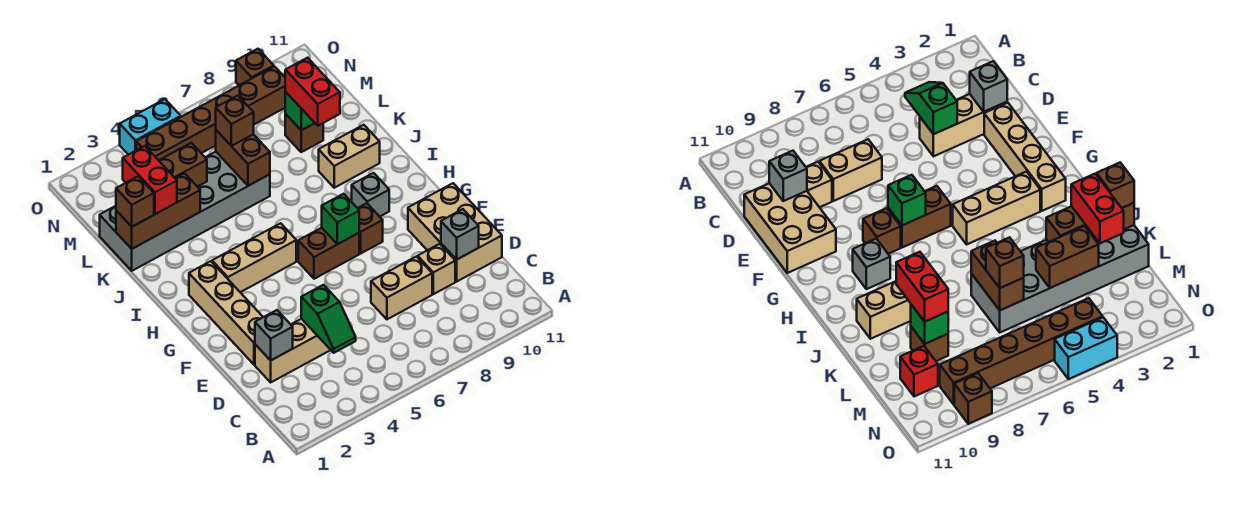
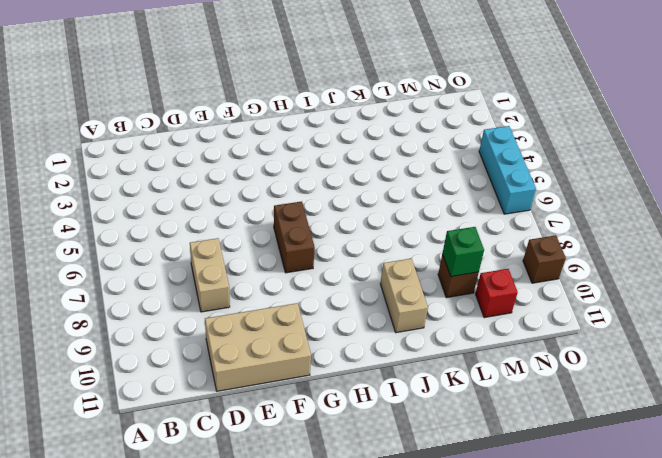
cyan 1x3 brick [479,126,536,214] -> cyan 1x2 brick [120,99,181,155]
none -> tan 1x3 brick [255,319,330,382]
none -> tan 1x1 brick [418,244,455,294]
none -> tan 1x4 brick [189,261,263,365]

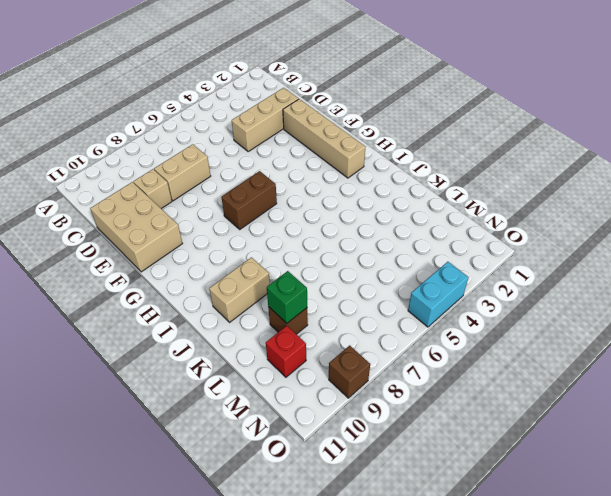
none -> brown 1x1 brick [358,203,383,253]
none -> tan 1x3 brick [212,223,296,292]
none -> grey 1x1 brick [352,173,389,217]

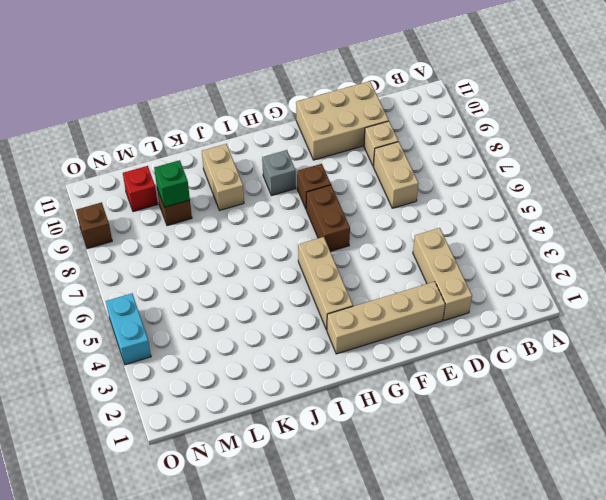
none -> grey 2x6 brick [100,152,270,271]
none -> brown 1x6 brick [136,66,286,160]
none -> green 1x2 slope [301,285,356,353]

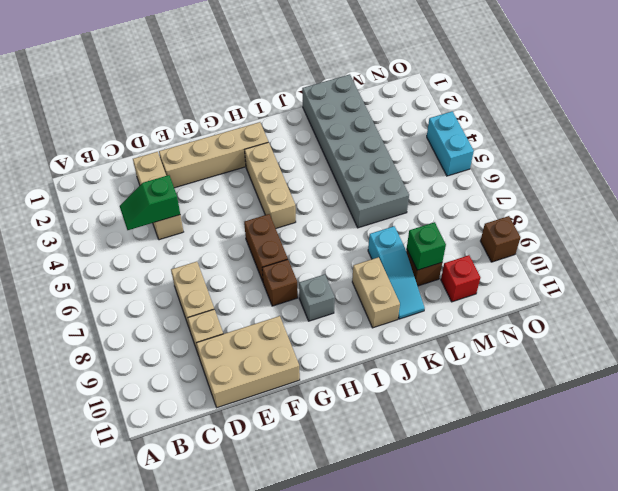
cyan 1x3 slope [368,226,425,319] -> none
none -> brown 1x6 brick [136,66,286,160]
none -> grey 1x1 brick [255,310,293,360]
none -> grey 1x1 brick [441,209,479,260]

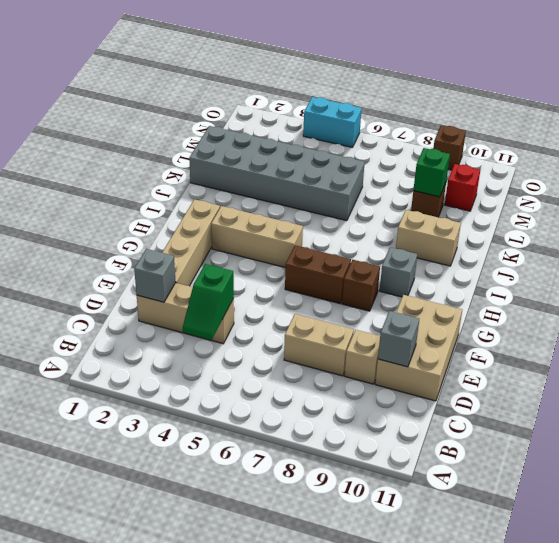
none -> brown 1x6 brick [136,66,286,160]
none -> green 1x1 brick [322,194,359,244]
none -> brown 1x3 brick [116,173,200,249]

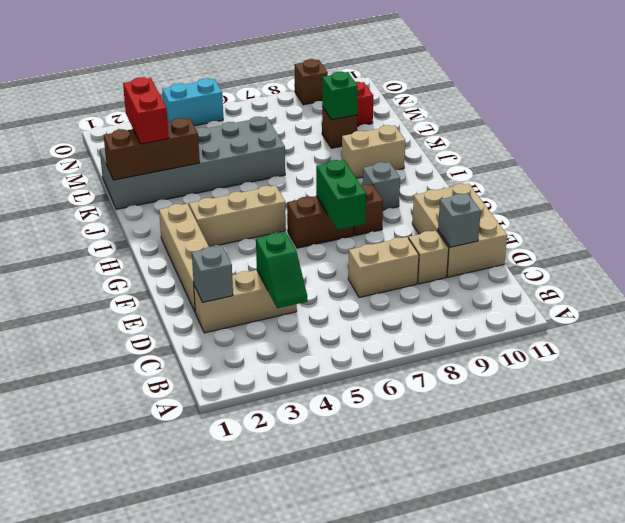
green 1x2 brick [316,160,366,230] -> green 1x1 brick [322,194,359,244]
none -> brown 1x6 brick [136,66,286,160]
none -> brown 1x2 brick [216,130,270,186]
none -> brown 1x2 brick [159,143,207,187]

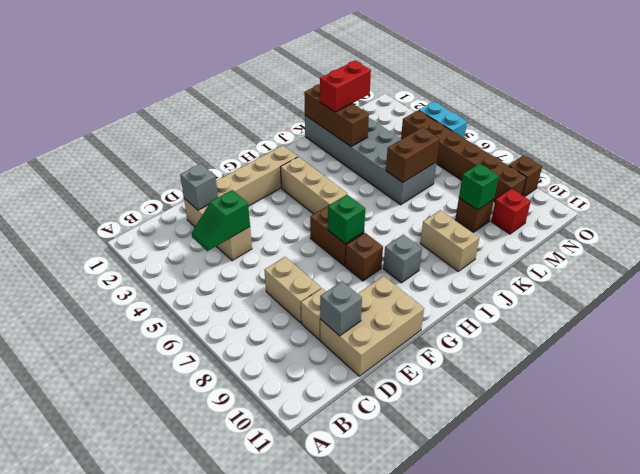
none -> brown 1x2 brick [159,143,207,187]
none -> brown 1x1 brick [116,177,154,227]
none -> red 1x2 brick [285,58,340,126]

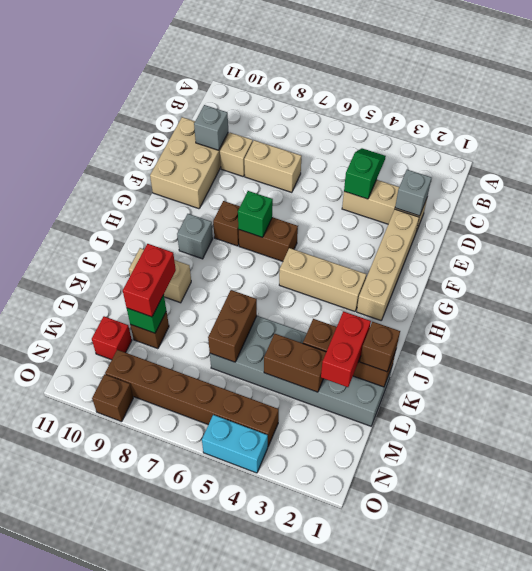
none -> brown 1x1 brick [216,96,254,146]

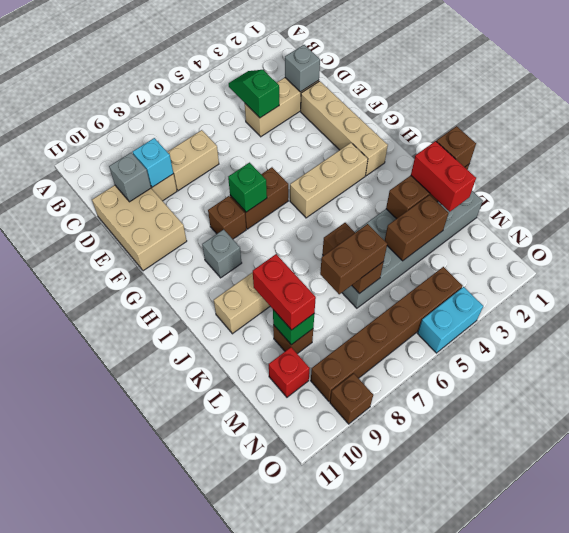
cyan 1x1 brick [133,138,174,187] -> none
brown 1x2 brick [320,224,387,294] -> brown 1x1 brick [216,96,254,146]

